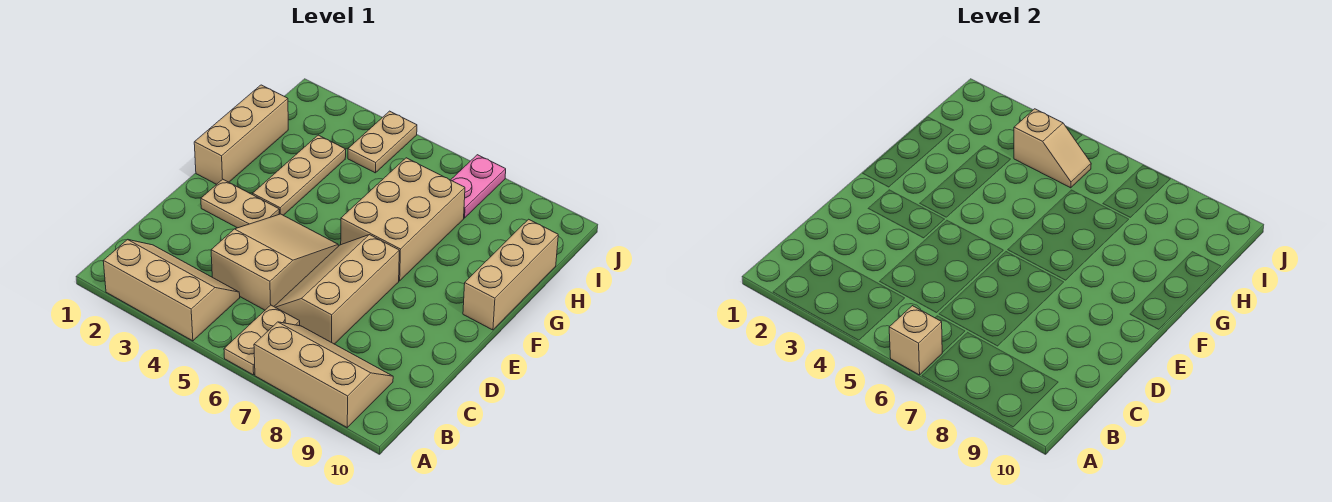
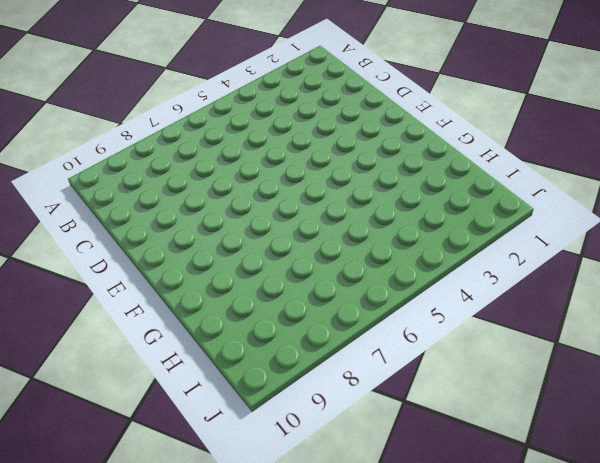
none -> tan 2x3 slope [103,240,240,341]
none -> tan 1x2 plate [224,305,300,375]
none -> tan 2x3 slope [254,322,393,427]

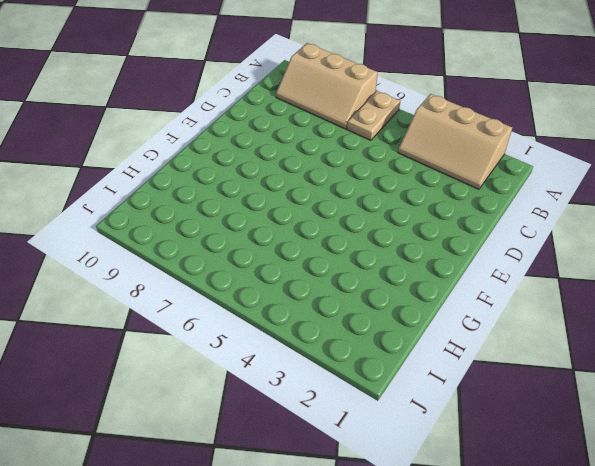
none -> tan 2x3 slope [211,214,338,310]
none -> tan 2x3 slope [274,235,399,344]
none -> tan 1x2 plate [201,179,279,228]

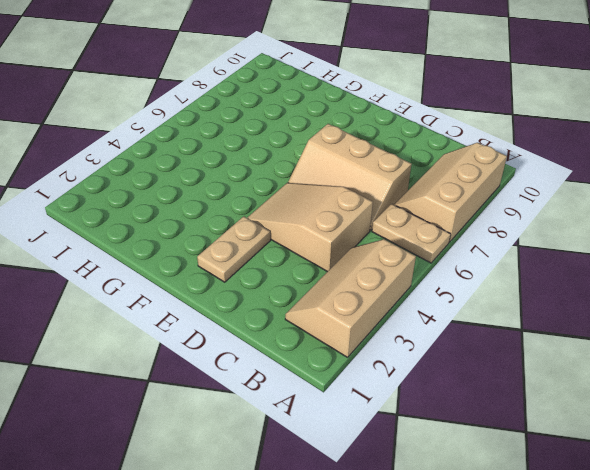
none -> tan 1x3 brick [194,85,288,184]
none -> tan 1x3 plate [253,135,346,215]
none -> tan 2x3 brick [341,158,465,281]

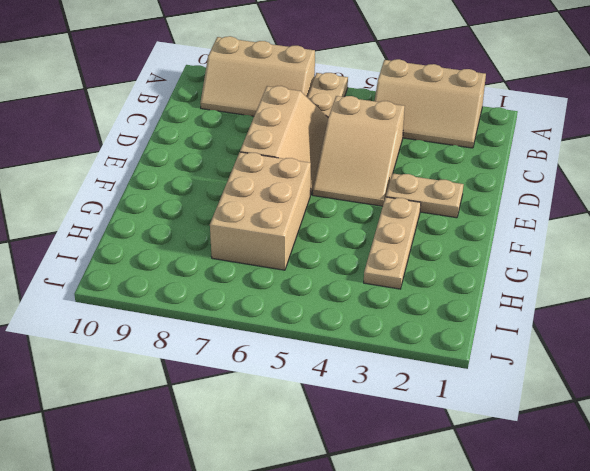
none -> tan 1x3 brick [194,85,288,184]
none -> tan 1x3 brick [463,219,558,330]
none -> tan 1x2 plate [348,111,417,173]

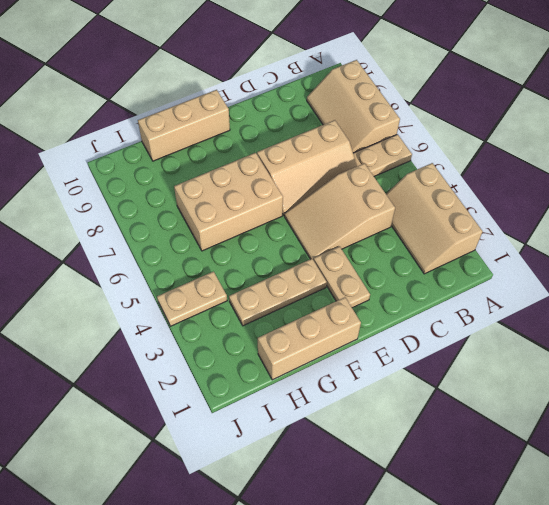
none -> pink 1x2 plate [451,155,506,218]
none -> tan 1x1 brick [889,306,942,375]
none -> tan 1x2 slope [1014,109,1091,188]

